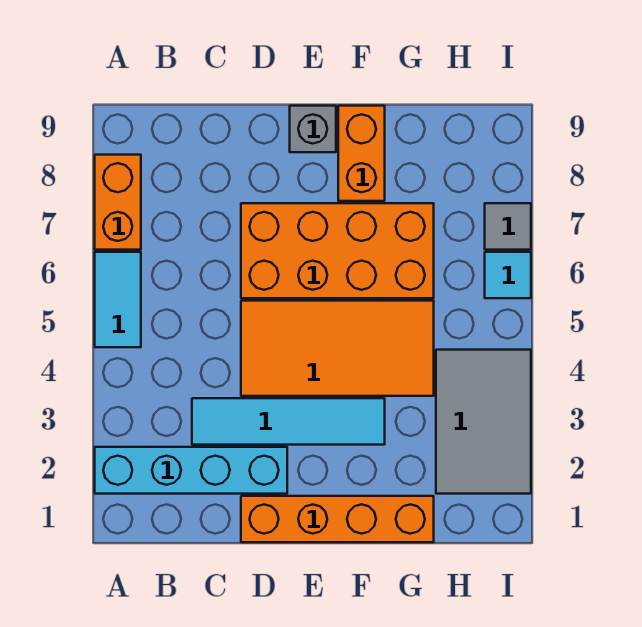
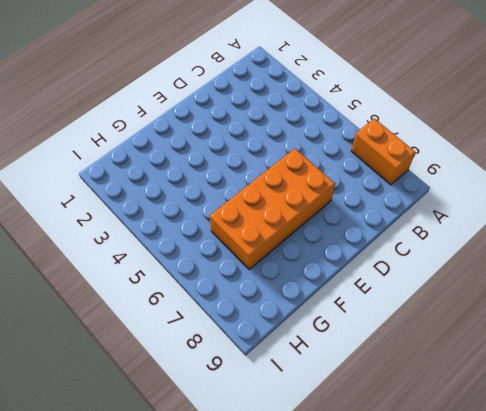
none -> cyan 1x4 brick [95,447,287,494]
none -> cyan 1x2 tile [95,252,141,347]
none -> cyan 1x4 tile [192,398,385,445]

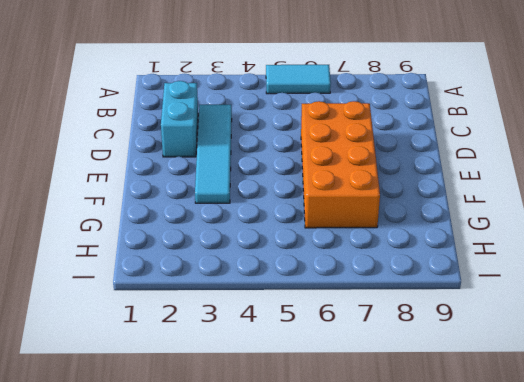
cyan 1x2 brick [161,81,198,157] -> cyan 1x4 brick [95,447,287,494]
none -> orange 1x2 brick [95,155,141,250]
none -> orange 1x4 brick [241,496,434,542]
none -> orange 2x4 tile [241,301,434,396]

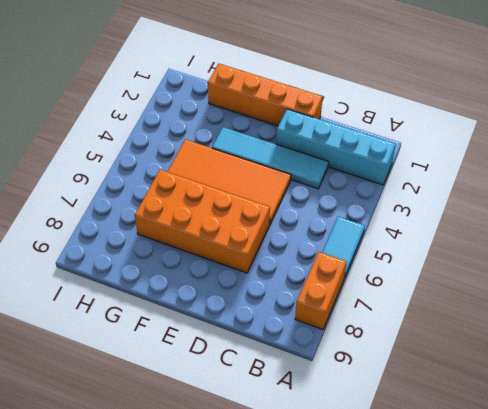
none -> grey 1x1 brick [290,106,336,152]
none -> orange 1x2 brick [338,106,385,201]
none -> grey 2x3 tile [436,350,531,494]

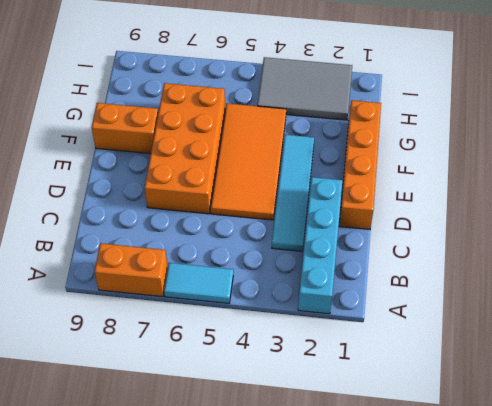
none -> grey 1x1 brick [290,106,336,152]
none -> cyan 1x1 tile [485,252,531,298]
none -> grey 1x1 tile [485,203,531,250]

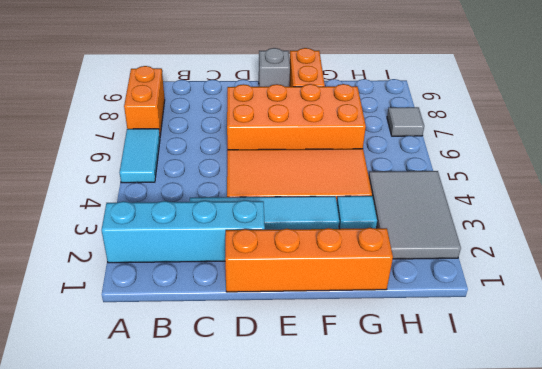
cyan 1x1 tile [337,196,377,229] -> cyan 1x1 tile moved to [485,252,531,298]

